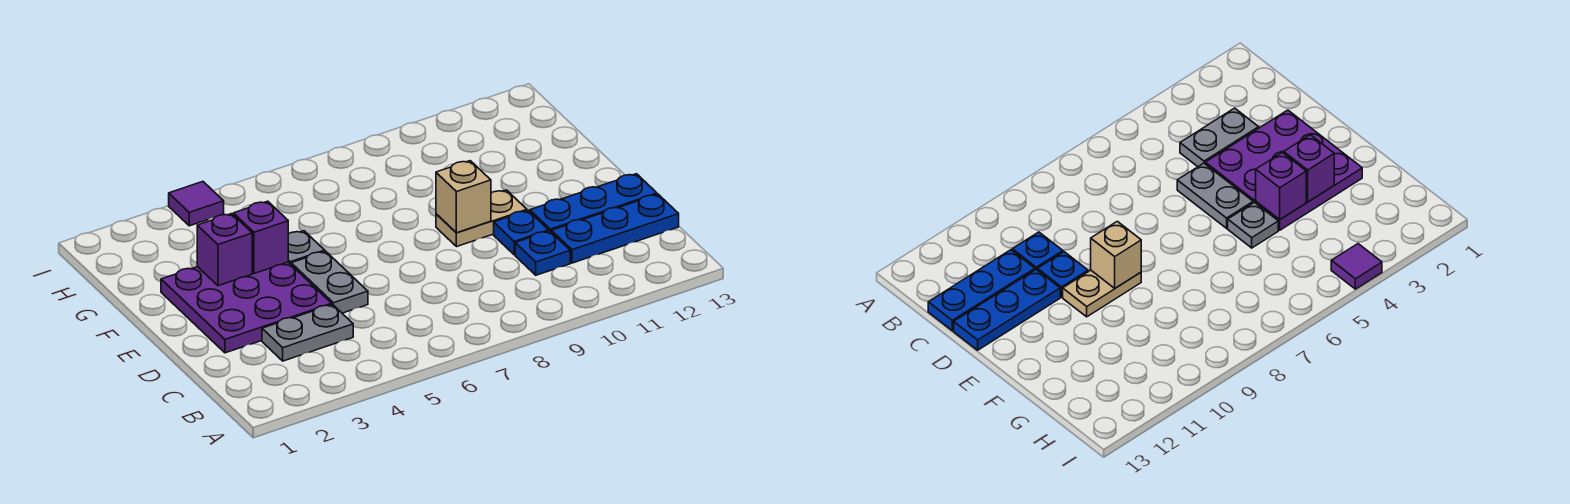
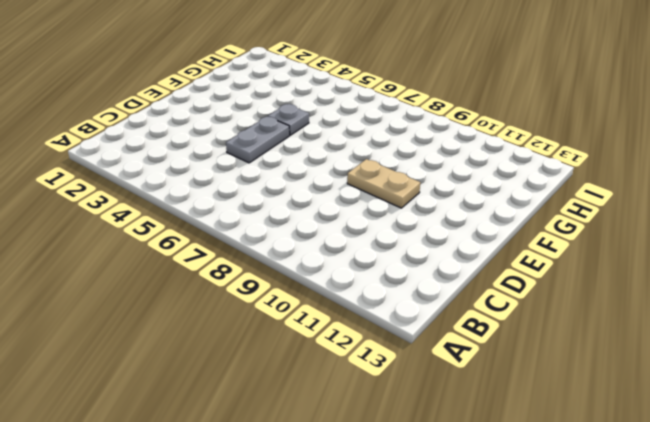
none -> grey 1x2 plate [262,304,353,361]
none -> blue 1x1 plate [515,231,570,275]
none -> blue 1x3 plate [551,194,679,263]

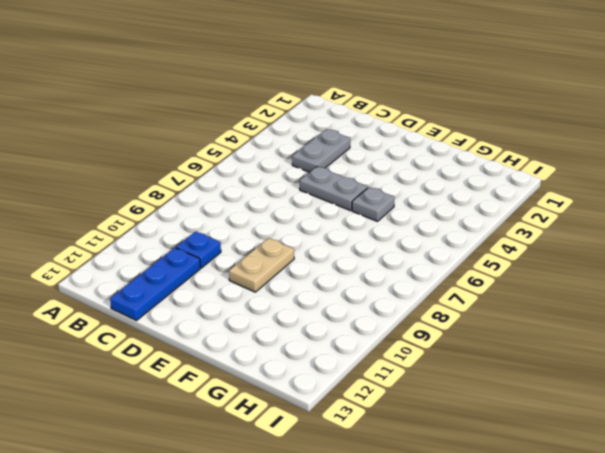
none -> purple 3x3 plate [161,262,332,353]
none -> blue 1x1 plate [494,211,549,255]
none -> blue 1x3 plate [530,174,657,232]

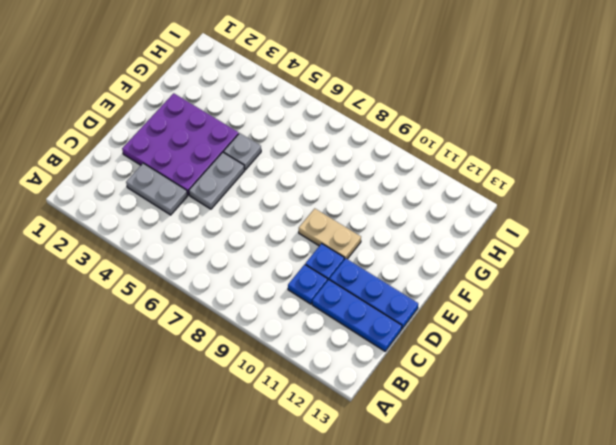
none -> purple 1x1 tile [169,182,224,226]
none -> tan 1x1 brick [436,161,491,233]
none -> purple 1x1 brick [197,214,252,286]

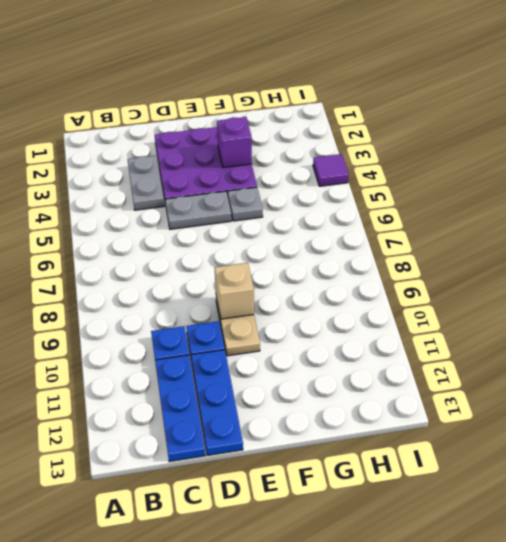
none -> purple 1x1 brick [233,201,288,273]

